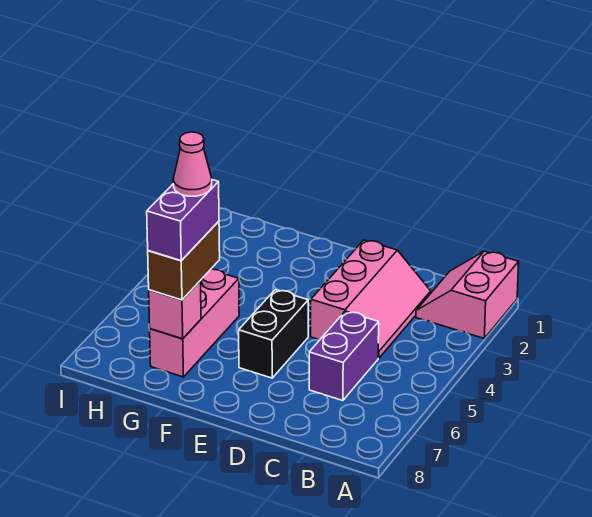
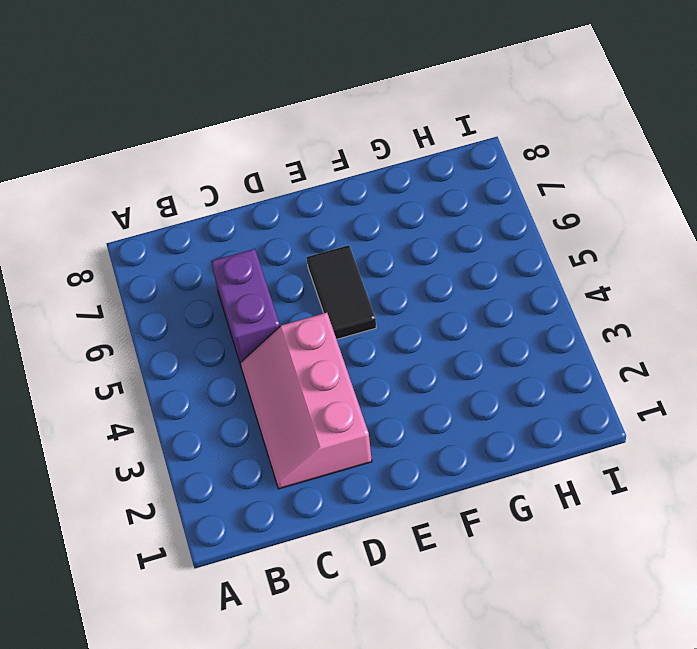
black 1x2 tile [306,245,376,339] -> black 1x2 brick [239,290,308,378]
none -> pink 2x2 slope [416,251,519,338]
none -> pink 1x3 brick [150,269,239,377]

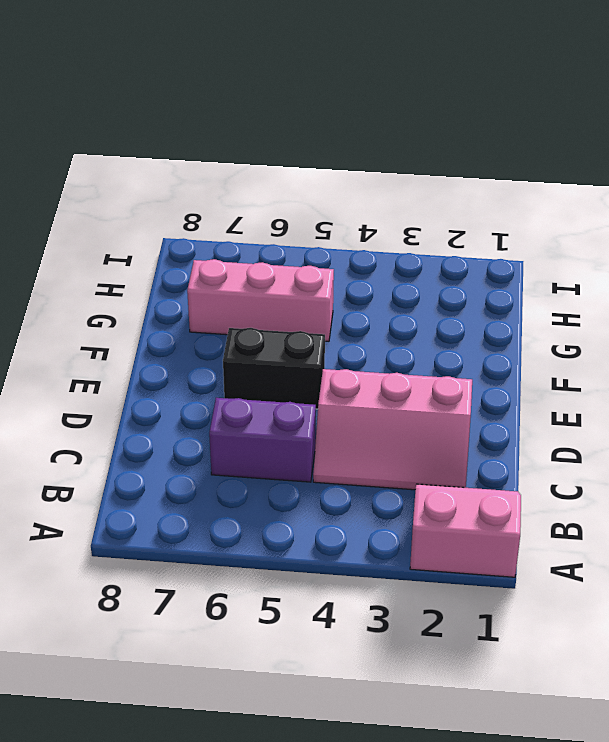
none -> pink 1x1 brick [149,281,201,339]
none -> brown 1x2 brick [148,221,220,300]

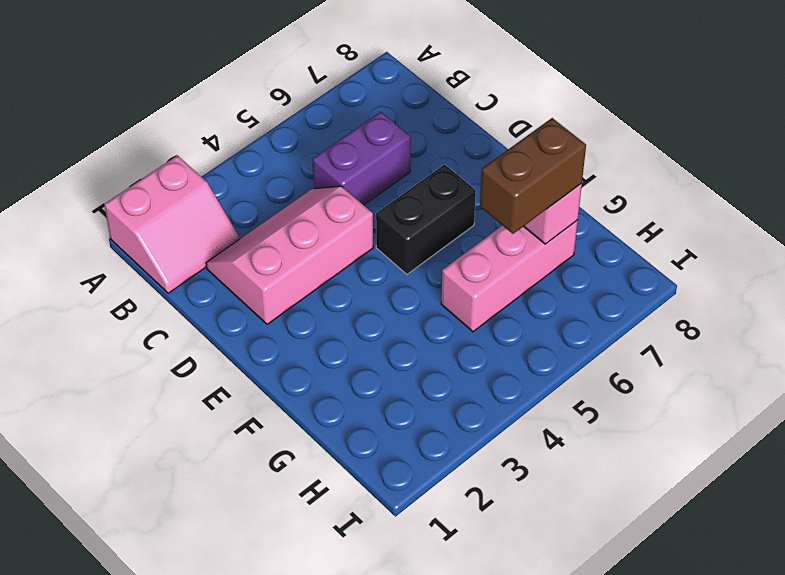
none -> purple 1x2 brick [147,180,219,261]
none -> pink 1x1 cone [173,132,212,196]

